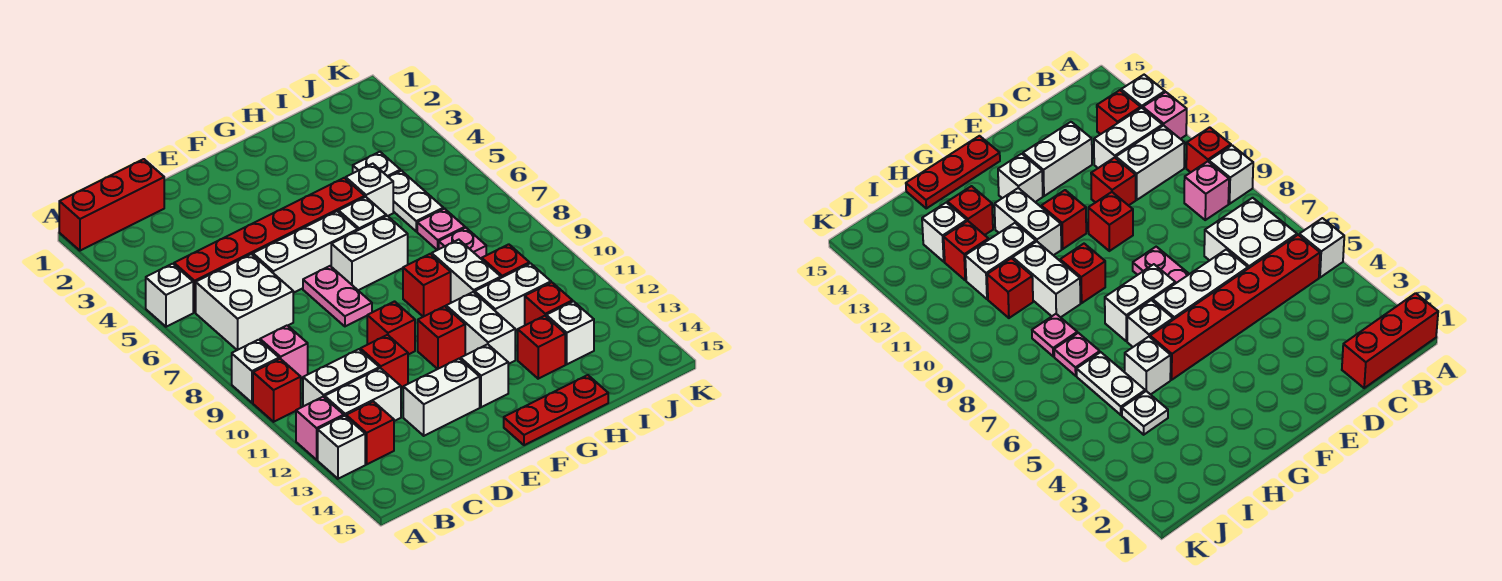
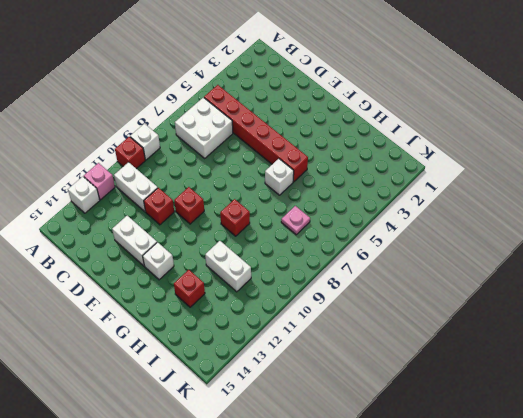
none -> red 1x3 brick [59,159,164,251]
none -> white 1x1 brick [146,264,193,327]
none -> pink 1x1 brick [260,325,308,378]
none -> white 1x2 brick [325,368,401,421]

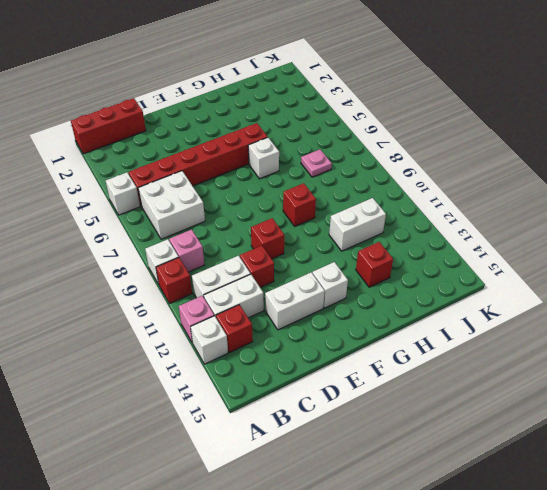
none -> white 1x3 brick [253,211,358,293]
none -> pink 1x2 plate [303,266,372,326]
none -> white 1x2 brick [331,216,408,290]
none -> red 1x1 brick [418,306,465,369]

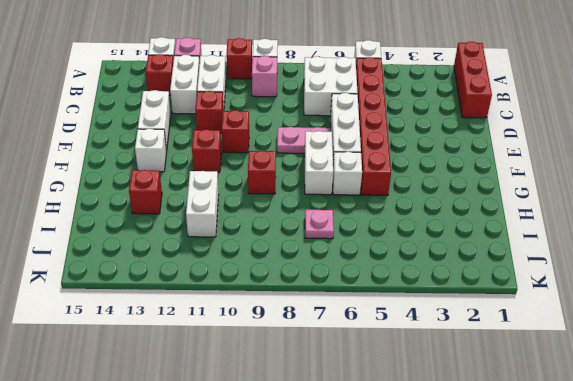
none -> red 1x3 plate [504,375,608,445]
none -> white 1x2 brick [446,292,515,364]
none -> white 1x1 brick [346,164,393,216]
none -> white 1x2 brick [432,240,501,302]

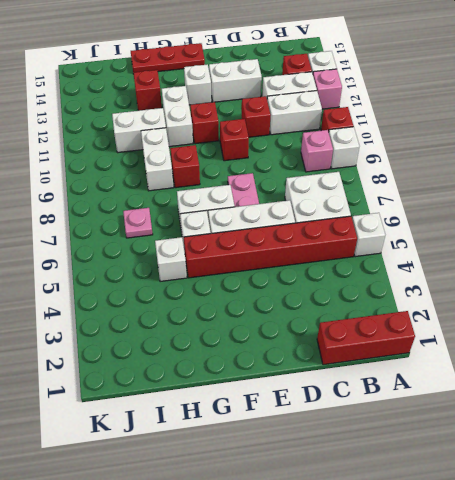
none -> white 1x1 plate [353,152,400,177]
none -> white 1x2 plate [389,171,443,231]
none -> pink 1x1 plate [439,228,486,259]
none -> red 1x1 brick [482,244,529,278]

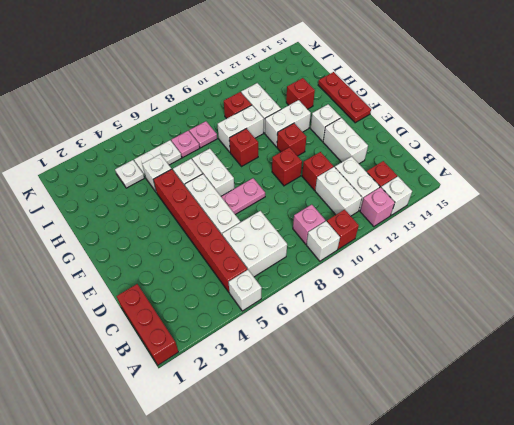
none -> red 1x1 brick [525,282,573,325]
none -> white 1x1 brick [546,301,594,364]

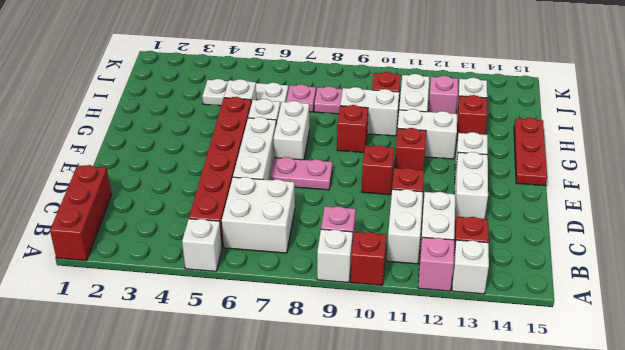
pink 1x1 brick [428,76,458,114] -> red 1x1 brick [525,282,573,325]

